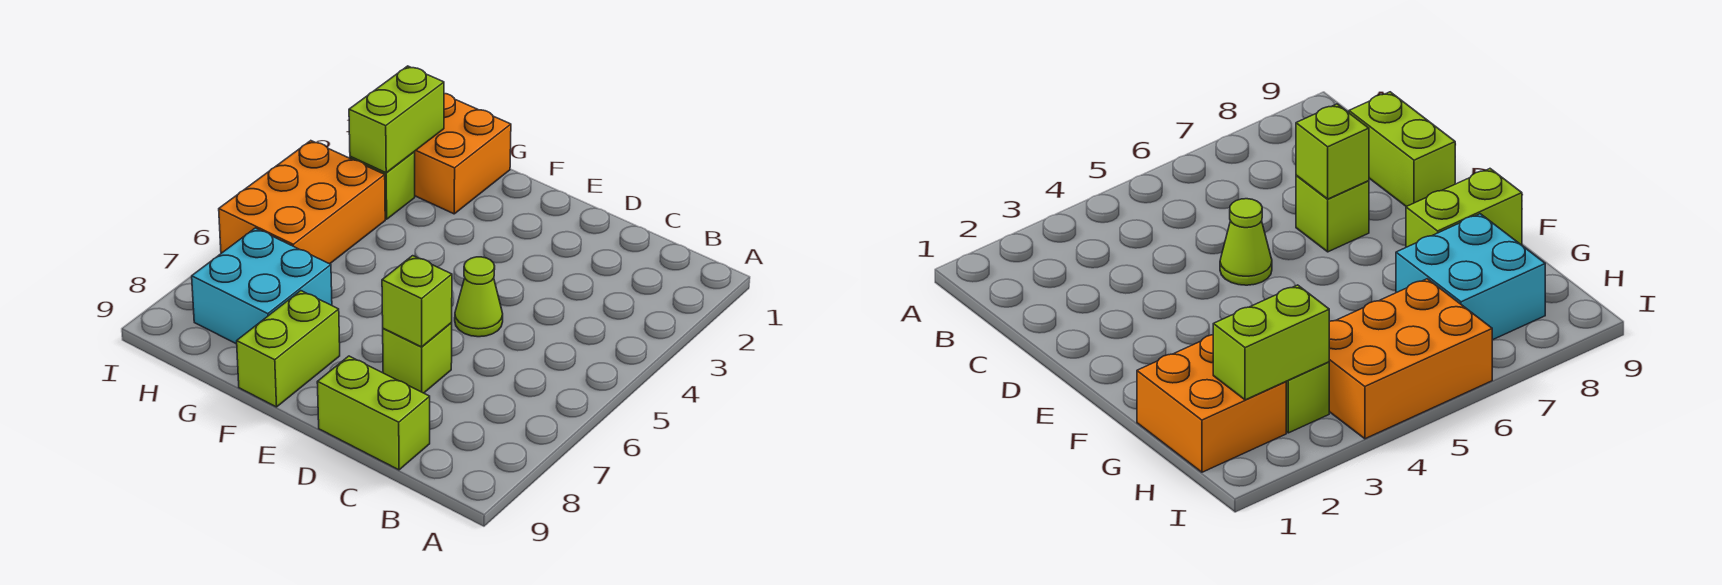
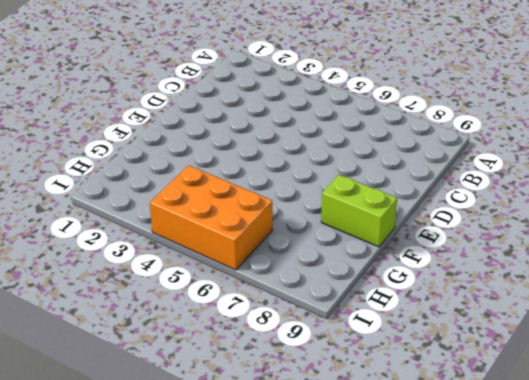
none -> lime 1x2 brick [317,356,430,470]
none -> lime 1x1 cone [455,257,503,337]

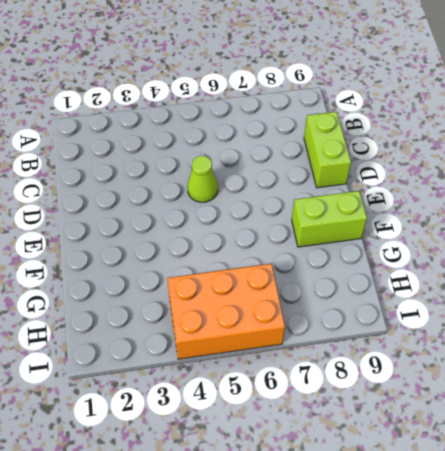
none -> lime 1x1 brick [383,323,452,393]
none -> orange 2x2 brick [414,93,511,214]

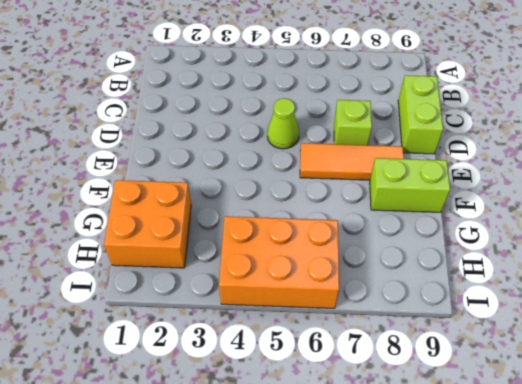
orange 1x3 tile [300,143,404,180] -> none
none -> cyan 2x2 brick [192,228,332,344]
none -> lime 1x1 brick [350,152,415,219]

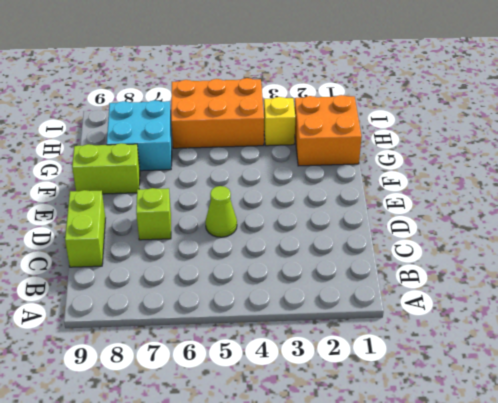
yellow 1x1 brick [264,97,295,146] -> lime 1x1 brick [350,152,415,219]
none -> lime 1x1 brick [382,256,452,347]
none -> lime 1x2 brick [349,66,444,173]

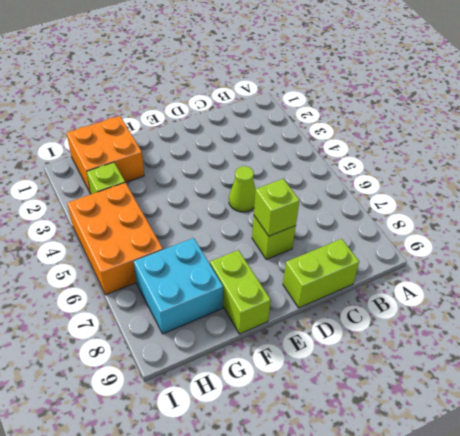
none -> lime 1x2 brick [349,66,444,173]

